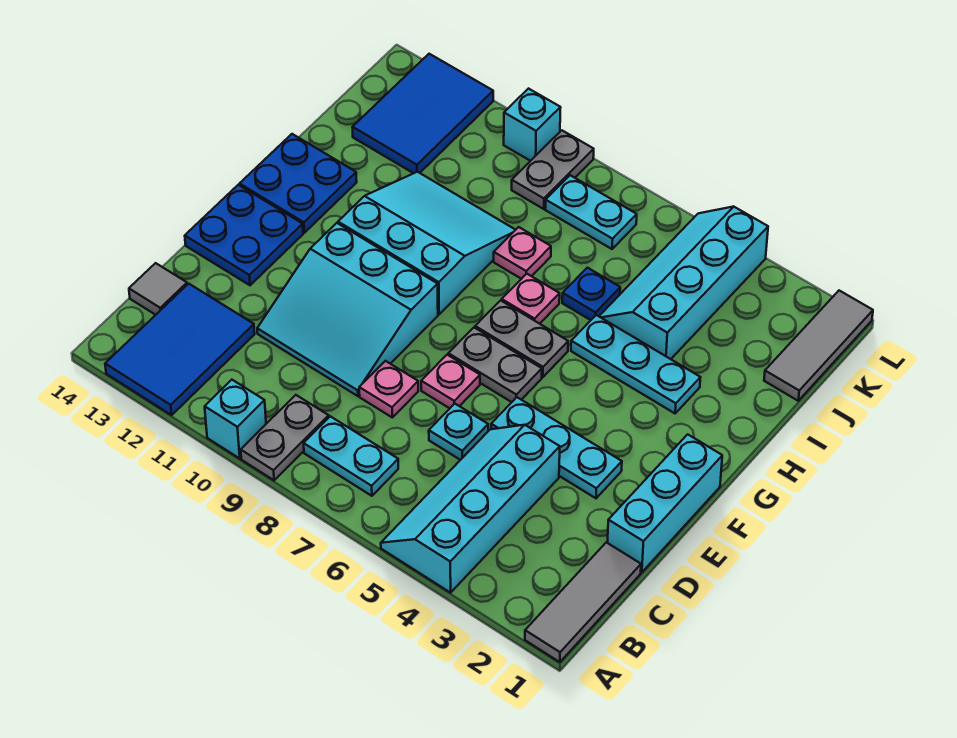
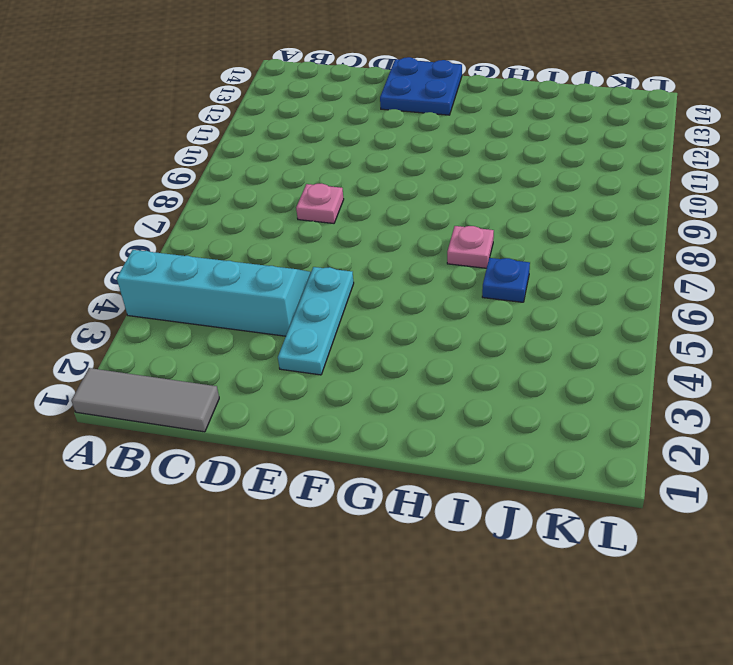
none -> grey 1x2 plate [241,395,329,480]
none -> cyan 1x1 brick [205,380,266,458]
none -> blue 2x3 tile [105,284,255,415]

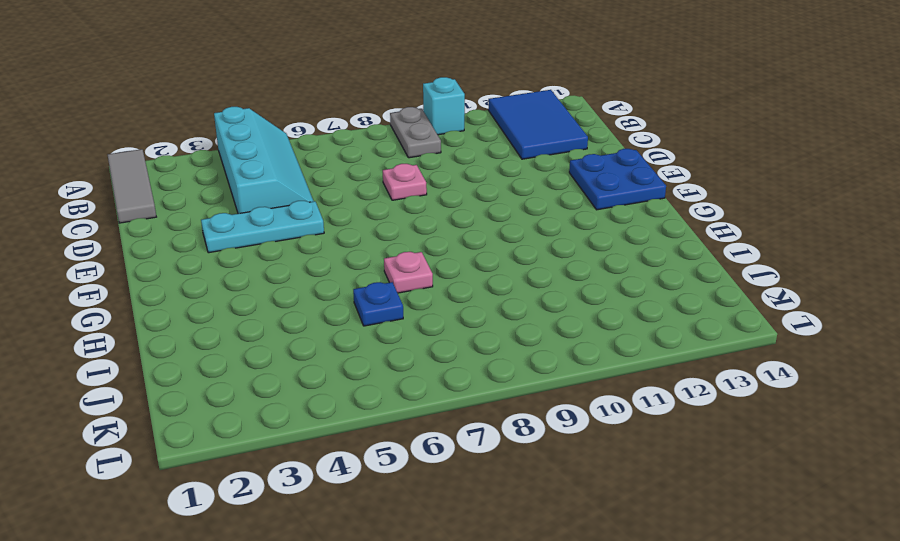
none -> cyan 1x2 plate [304,416,398,496]
none -> grey 1x1 tile [129,263,187,315]
none -> cyan 1x3 brick [607,434,722,572]

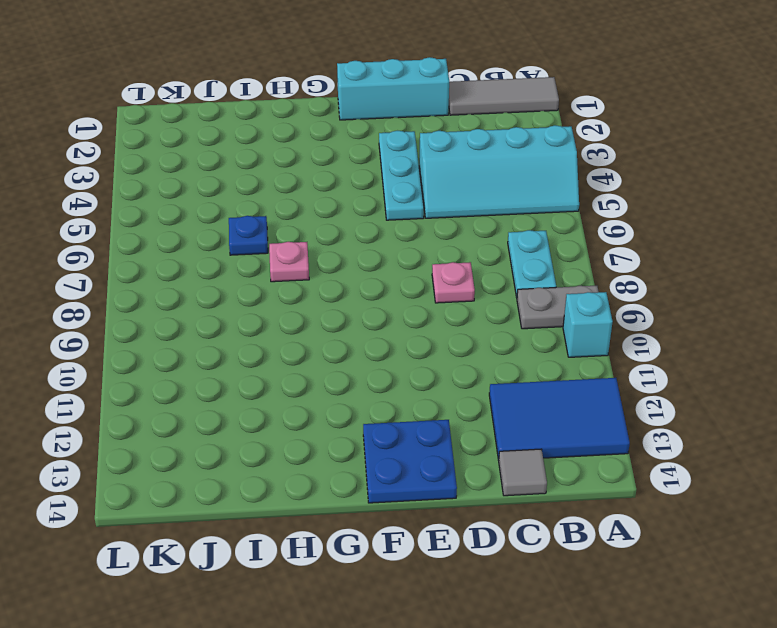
none -> cyan 1x1 plate [429,404,488,460]
none -> cyan 3x3 slope [257,223,438,396]
none -> pink 1x1 plate [421,355,480,408]

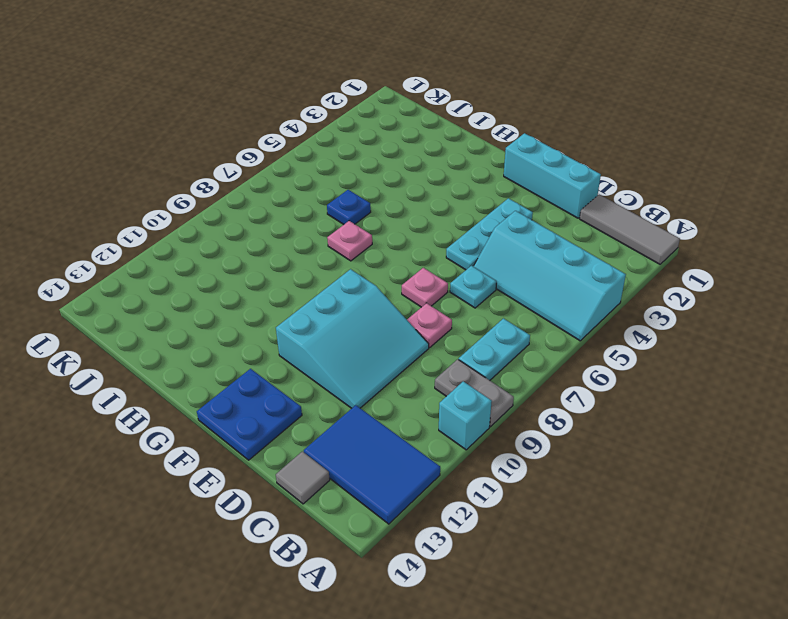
none -> grey 1x2 plate [448,328,542,402]
none -> grey 1x2 plate [475,300,568,377]
none -> cyan 3x3 slope [338,172,515,314]

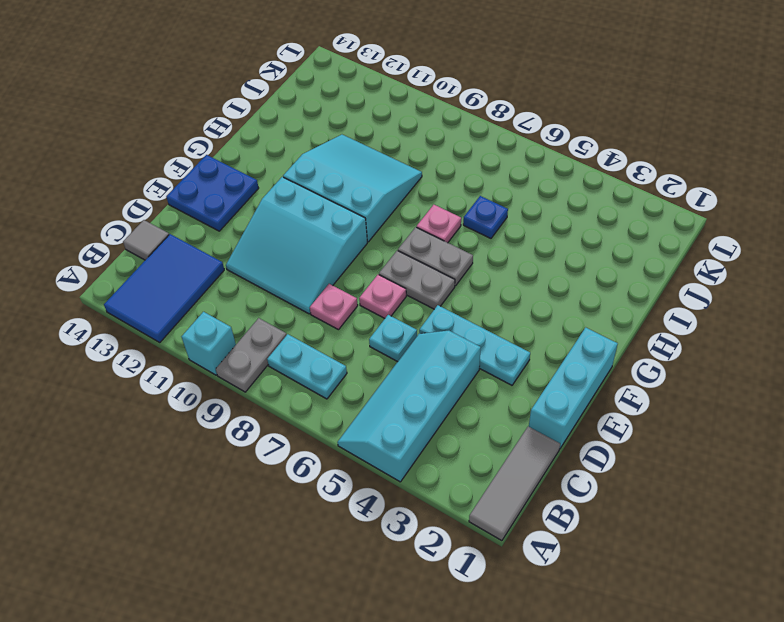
none -> blue 2x2 plate [240,134,357,233]
none -> cyan 1x3 plate [571,315,701,413]
none -> cyan 2x4 slope [599,207,768,359]

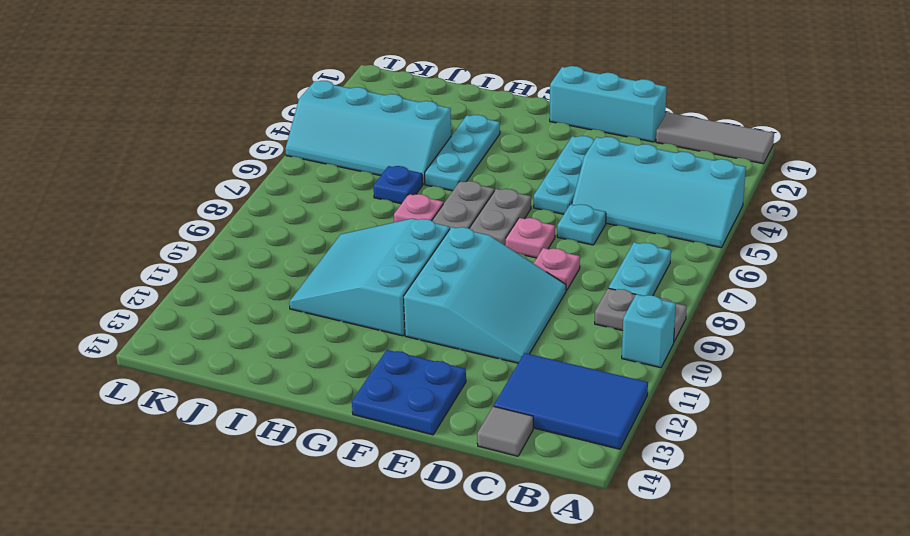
none -> blue 2x2 plate [240,134,357,233]
none -> pink 1x1 plate [494,227,551,279]
none -> grey 1x3 tile [764,291,873,401]

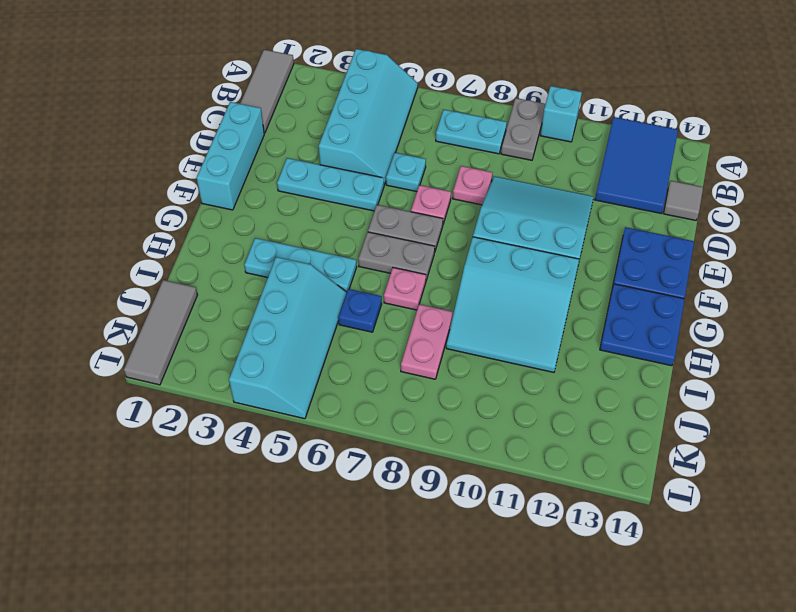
pink 1x2 plate [401,304,453,379] -> pink 1x1 plate [494,227,551,279]
none -> blue 2x3 tile [352,54,493,173]
none -> cyan 1x2 plate [545,175,637,249]
none -> grey 1x2 plate [512,130,594,209]

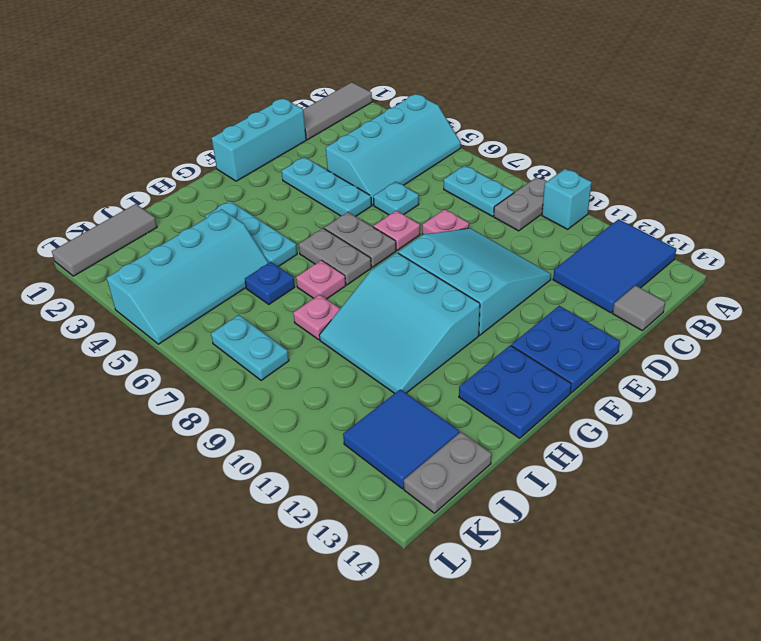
blue 2x2 tile [343,389,459,489] -> blue 2x3 tile [352,54,493,173]
grey 1x2 plate [404,432,492,513] -> grey 1x2 plate moved to [512,130,594,209]
none -> cyan 1x1 brick [504,89,561,161]

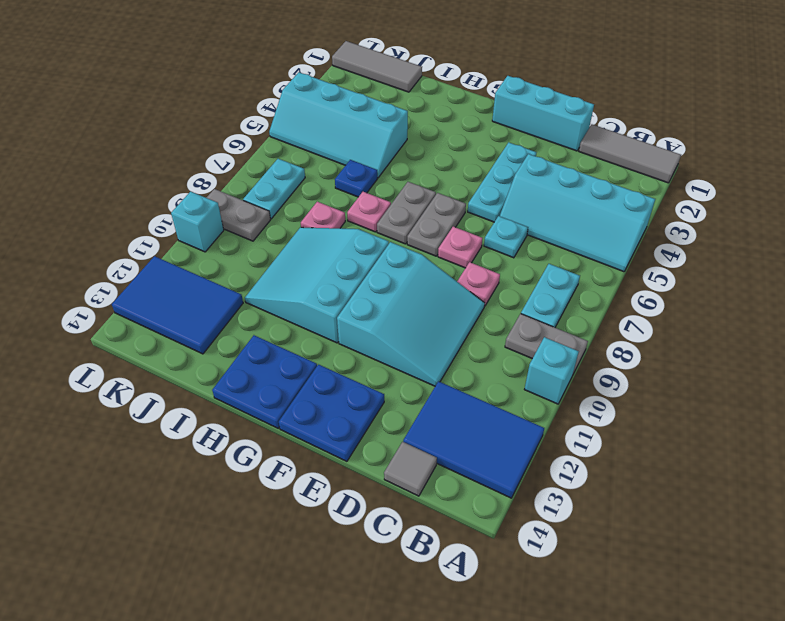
none -> cyan 1x3 plate [571,315,701,413]

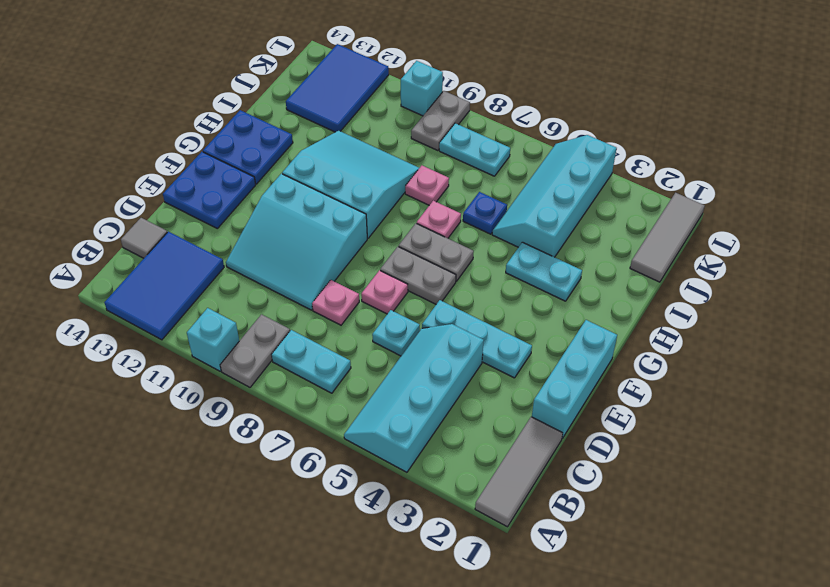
cyan 1x2 plate [506,242,582,301] -> cyan 1x3 plate [571,315,701,413]

